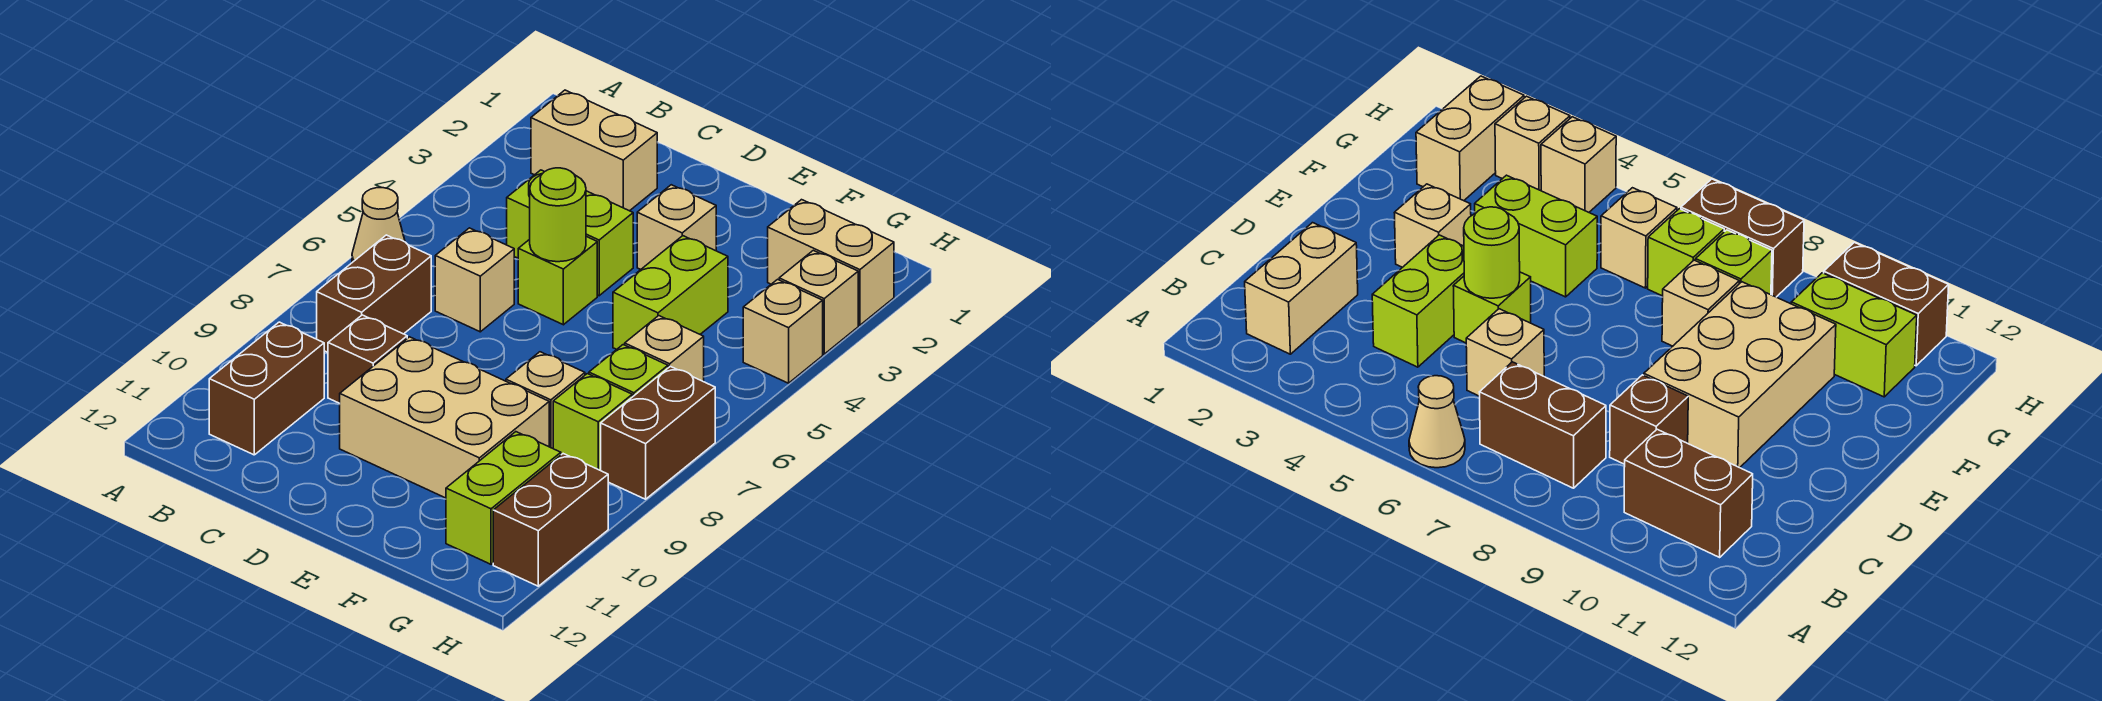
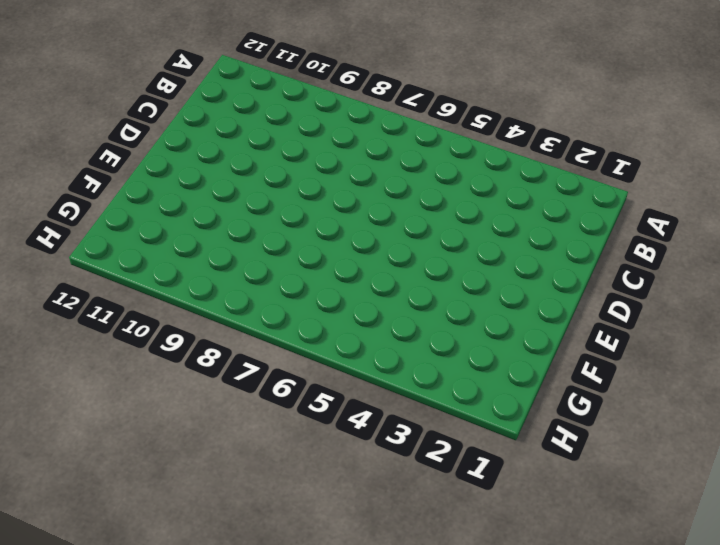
none -> tan 1x1 cone [352,188,405,262]
none -> tan 1x2 brick [531,90,657,211]
none -> brown 1x2 brick [317,235,431,352]

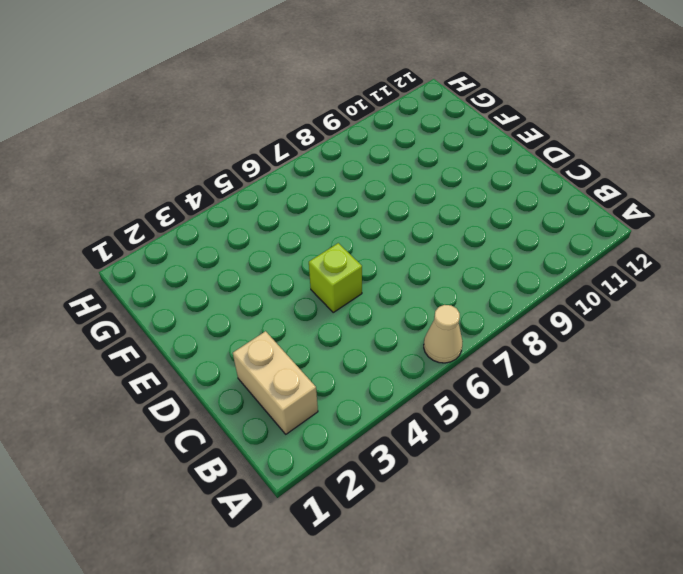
none -> brown 1x2 brick [317,235,431,352]
none -> brown 1x2 brick [209,322,324,455]
none -> lime 1x2 brick [507,170,633,296]

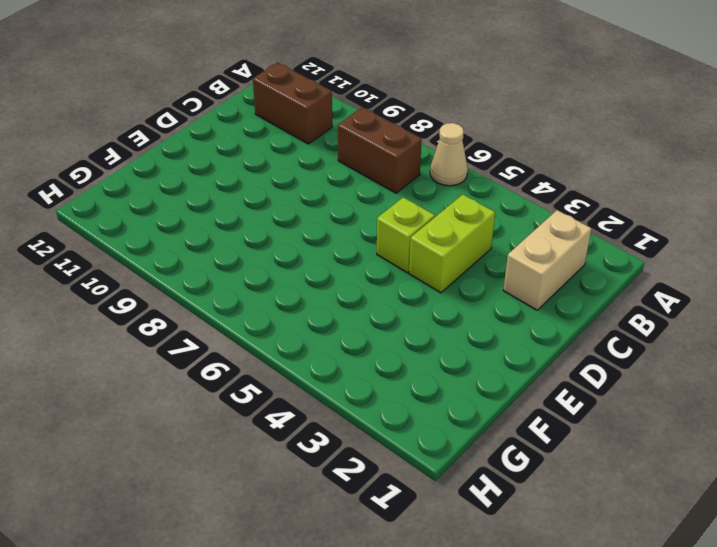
none -> tan 1x1 brick [435,228,514,332]
none -> brown 1x1 brick [328,315,407,403]
none -> tan 2x3 brick [340,337,549,498]

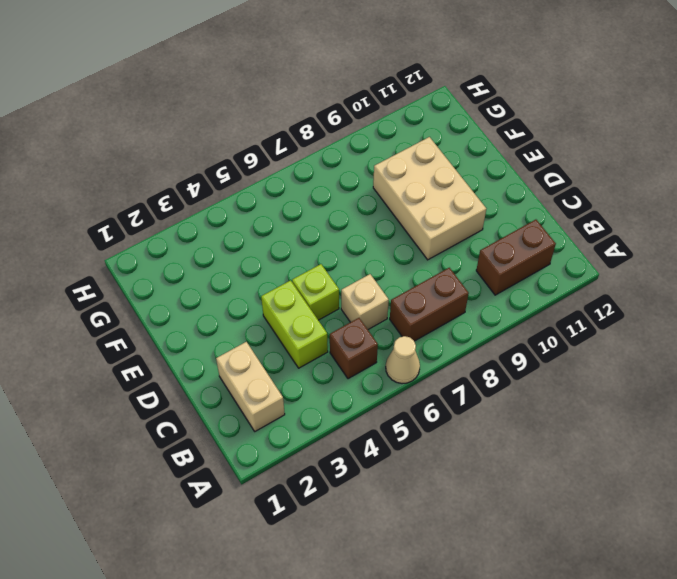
brown 1x1 brick [330,318,378,379] -> brown 1x1 brick moved to [328,315,407,403]
none -> tan 1x1 brick [637,185,716,269]
none -> lime 1x2 brick [613,236,728,349]
none -> tan 1x1 brick [506,352,585,448]

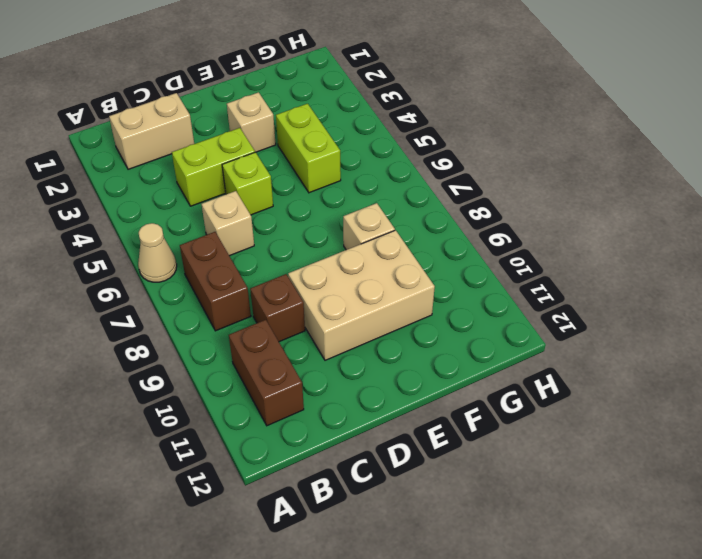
none -> tan 1x2 brick [768,200,894,325]
none -> tan 1x1 brick [625,316,704,382]
none -> lime 1x1 brick [589,345,668,397]

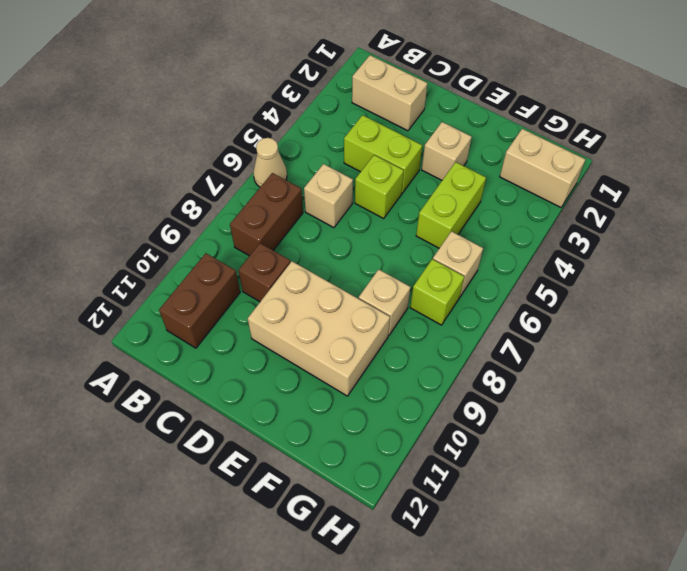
none -> lime 1x1 brick [553,374,632,470]
none -> lime 1x2 brick [446,432,561,564]
none -> tan 1x1 brick [779,250,858,354]

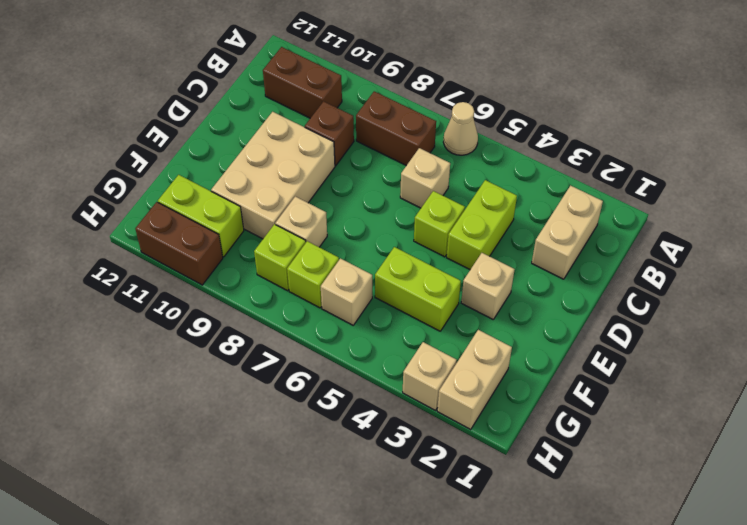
none -> tan 1x1 brick [743,279,823,383]
none -> brown 1x2 brick [601,366,715,499]
none -> lime 1x1 round brick [530,168,586,262]

